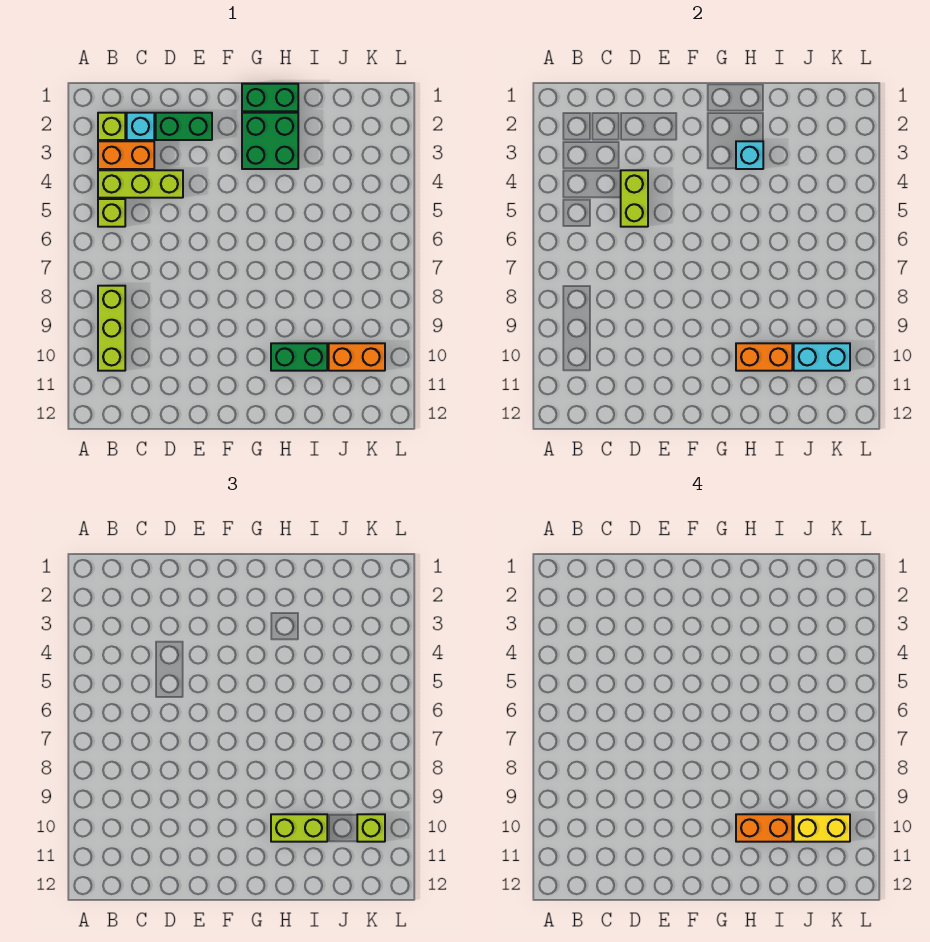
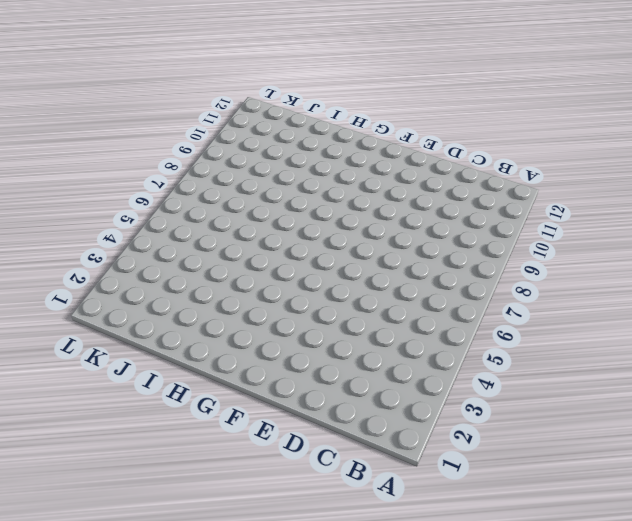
none -> lime 1x1 brick [98,113,125,140]
none -> orange 1x2 brick [98,141,154,169]
none -> lime 1x3 brick [98,170,183,198]

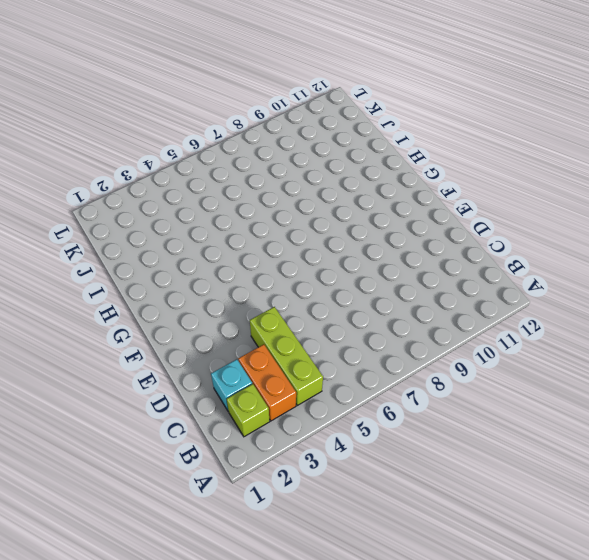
none -> lime 1x1 brick [98,199,125,227]
none -> lime 1x3 brick [98,286,125,371]
none -> green 1x2 brick [156,113,212,140]

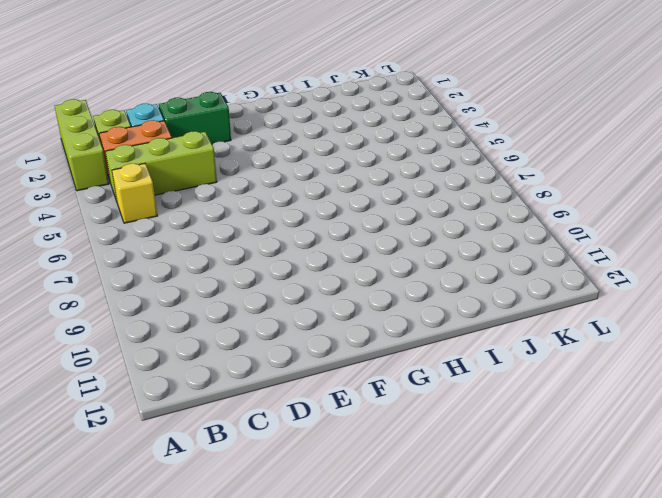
lime 1x3 brick [55,99,109,191] -> lime 1x3 brick moved to [98,286,125,371]
yellow 1x1 brick [112,163,157,223] -> lime 1x1 brick [98,199,125,227]
none -> green 1x2 brick [242,84,298,111]
none -> green 2x2 brick [242,113,298,169]
none -> green 1x2 brick [271,343,327,371]

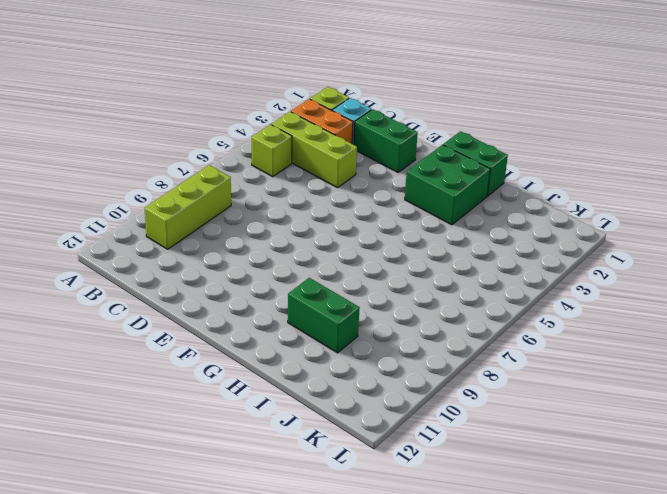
none -> orange 1x2 brick [329,343,385,371]
none -> lime 1x2 brick [621,170,648,227]
none -> cyan 1x1 brick [736,141,763,169]

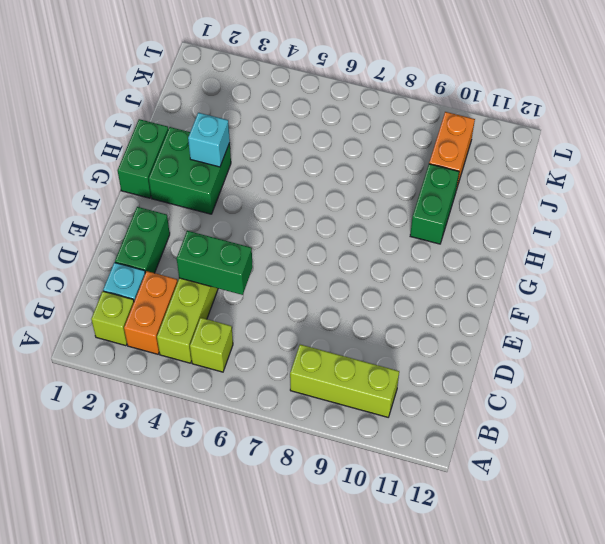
green 1x2 brick [177,231,253,295] -> lime 1x2 brick [621,170,648,227]
none -> orange 1x2 brick [736,343,792,371]
none -> cyan 1x2 brick [794,343,850,371]
none -> lime 1x2 brick [271,814,327,842]

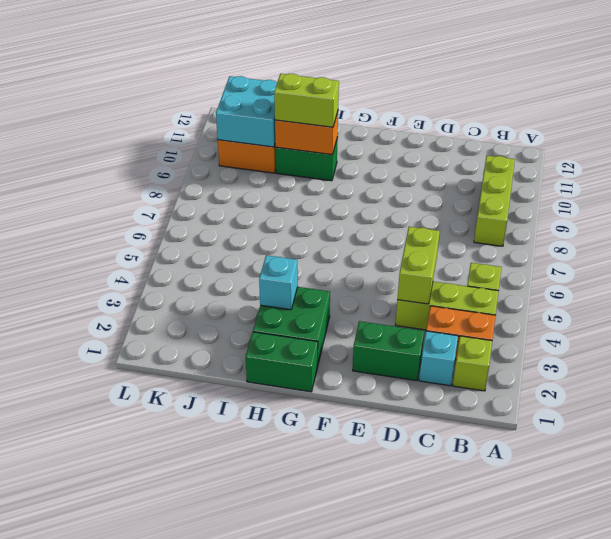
cyan 2x2 brick [216,76,277,147] -> cyan 1x2 brick [794,343,850,371]
none -> lime 1x1 brick [357,814,385,842]
none -> orange 1x2 brick [736,814,792,842]
none -> yellow 1x2 brick [794,814,850,842]

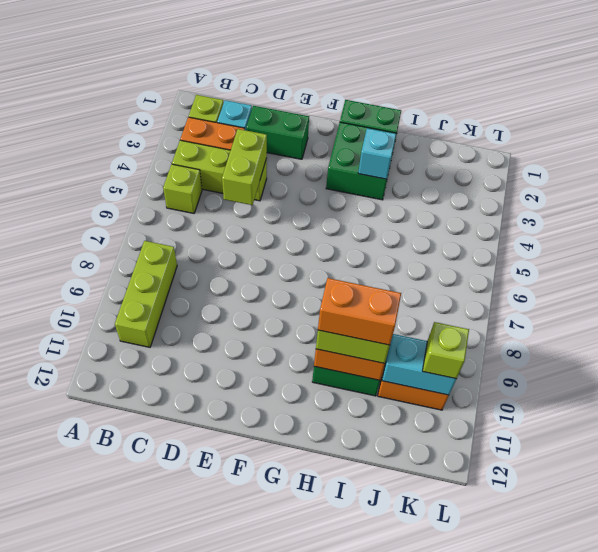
none -> yellow 1x2 brick [794,814,850,842]

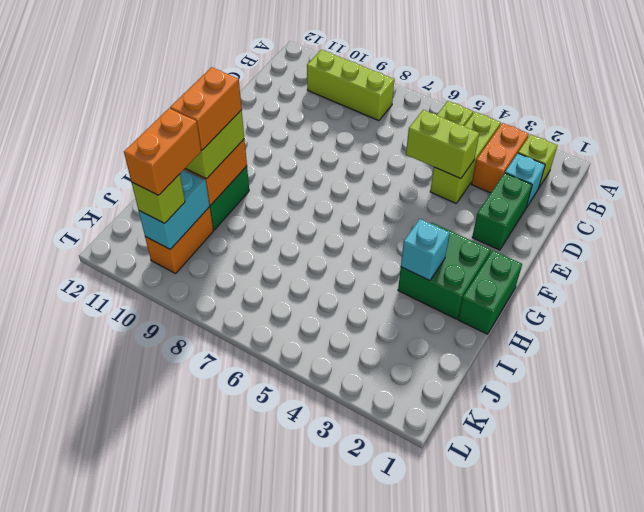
orange 1x2 brick [124,108,201,195] -> yellow 1x2 brick [794,814,850,842]

